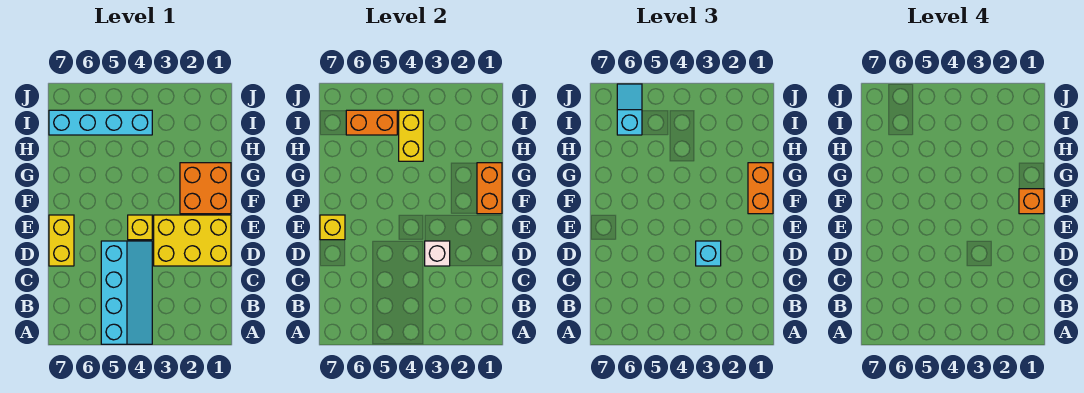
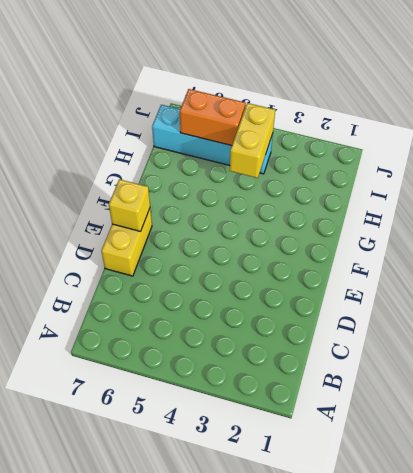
none -> cyan 2x4 slope [101,241,152,344]
none -> yellow 2x3 brick [154,215,231,266]
none -> yellow 1x1 brick [128,215,152,240]

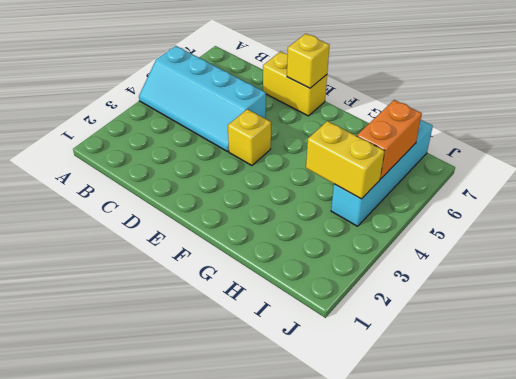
none -> yellow 2x3 brick [154,215,231,266]
none -> orange 2x2 brick [180,163,231,214]
none -> white 1x1 brick [425,241,450,266]

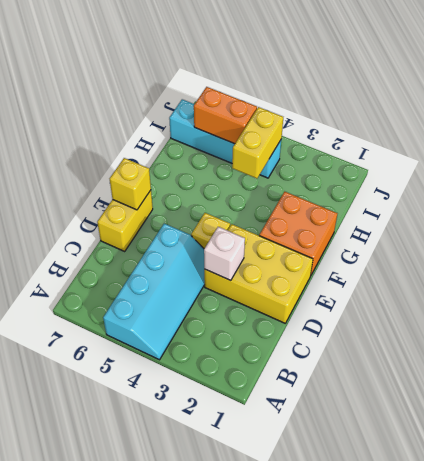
none -> orange 1x2 brick [477,163,502,214]
none -> cyan 1x1 brick [696,241,721,266]
none -> orange 1x2 brick [748,163,773,214]

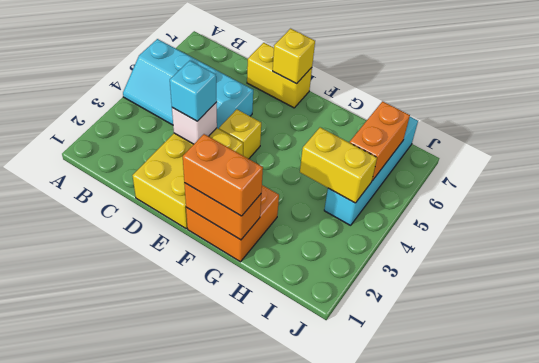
none -> cyan 1x2 slope [617,84,642,135]
none -> orange 1x1 brick [1019,189,1044,214]

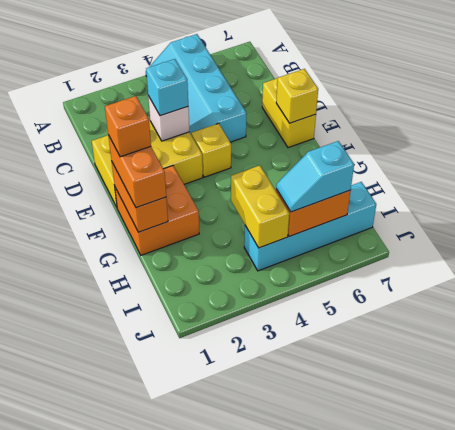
cyan 1x2 slope [276,141,354,212] -> cyan 1x2 slope turned to [617,84,642,135]

